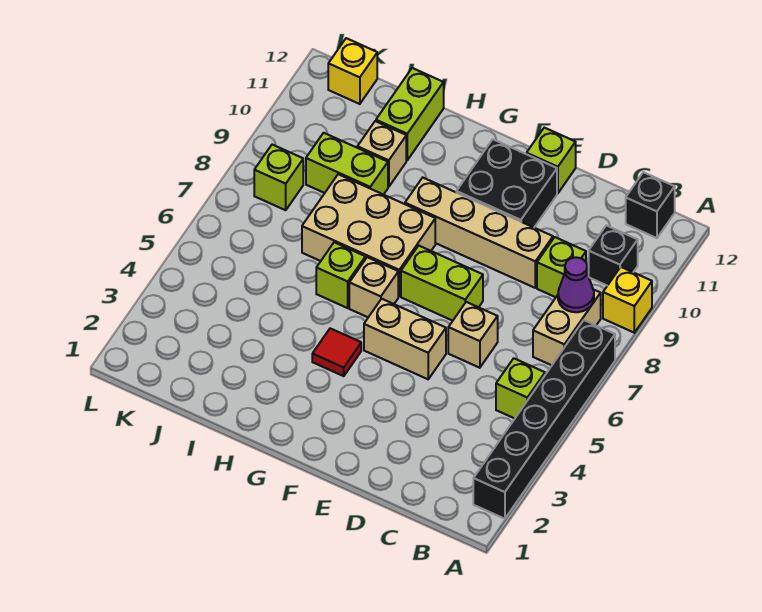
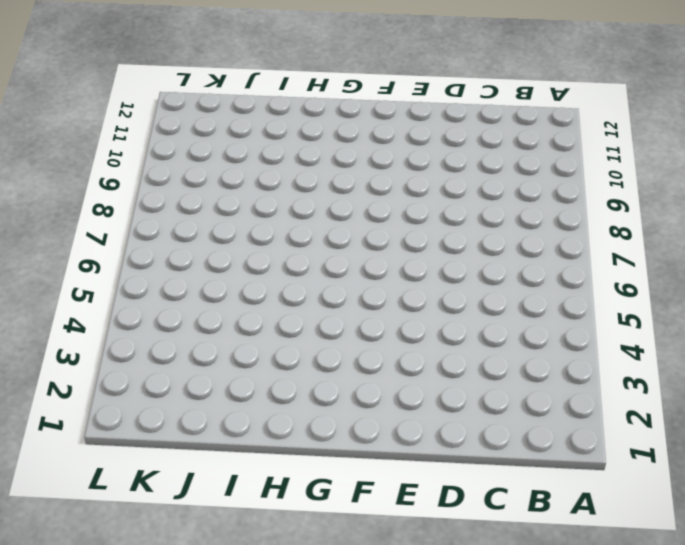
none -> black 1x6 brick [473,320,615,519]
none -> yellow 1x1 brick [603,267,652,333]
none -> lime 1x1 brick [496,358,545,418]

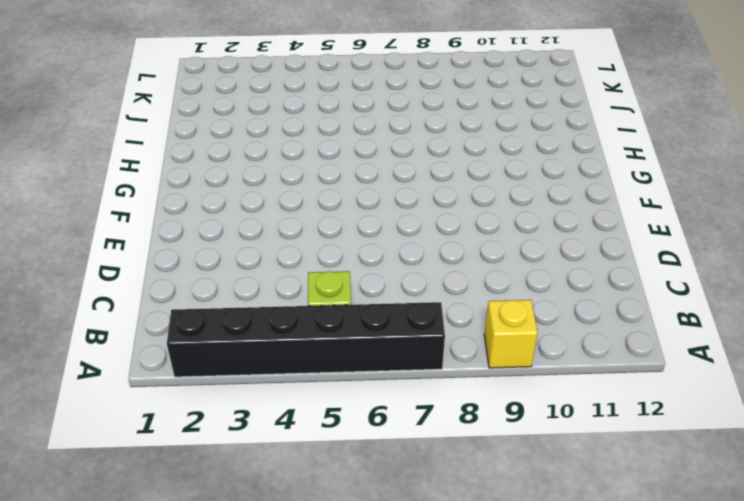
none -> tan 1x2 brick [533,290,601,365]
none -> black 1x1 brick [589,225,638,286]
none -> black 1x1 brick [626,172,675,238]

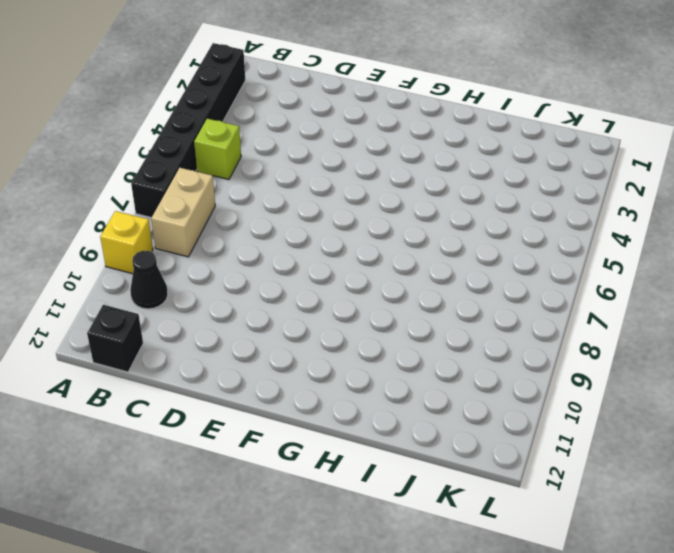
black 1x1 cone [130,251,168,309] -> black 1x1 brick [589,225,638,286]
none -> lime 1x1 brick [537,237,586,297]
none -> tan 1x1 brick [448,302,498,368]
none -> tan 1x4 brick [405,178,553,288]

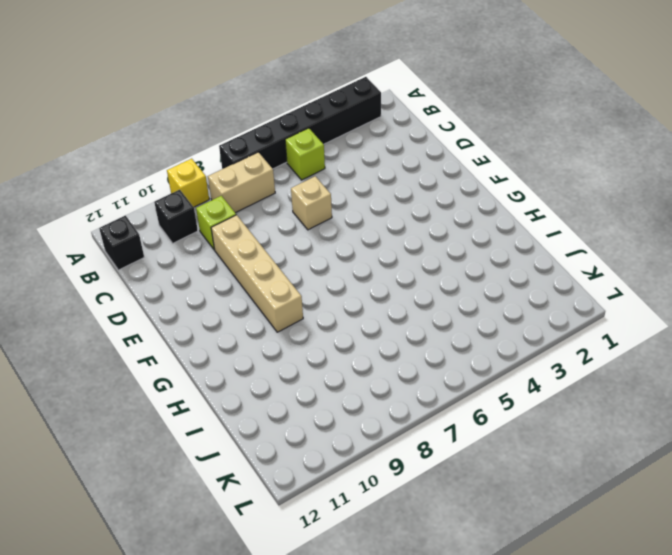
none -> tan 1x2 brick [364,299,446,379]
none -> lime 1x2 brick [401,246,483,321]
none -> black 2x2 brick [456,139,557,227]

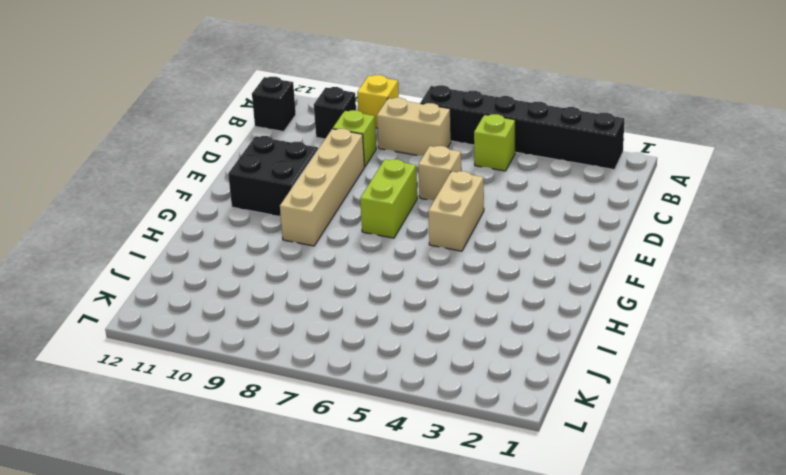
none -> lime 1x1 brick [527,128,576,193]
none -> red 1x1 tile [312,328,361,376]
none -> tan 1x1 brick [349,257,398,317]

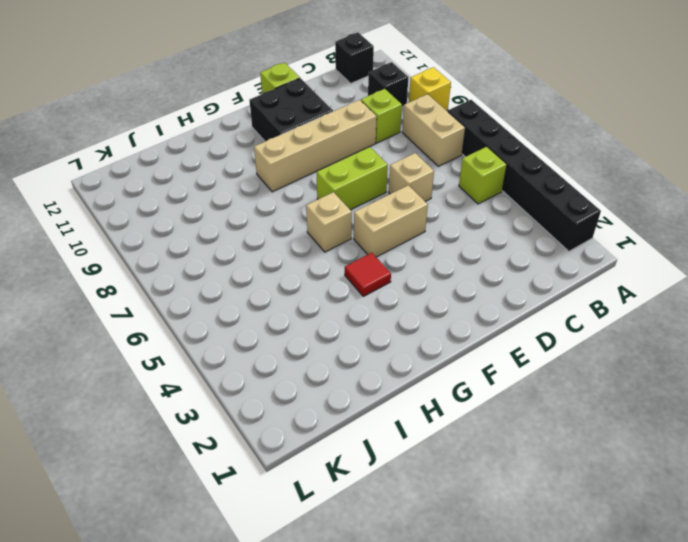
none -> tan 2x3 brick [302,174,435,296]
none -> lime 1x1 brick [316,242,365,308]
none -> lime 1x2 brick [306,133,388,195]

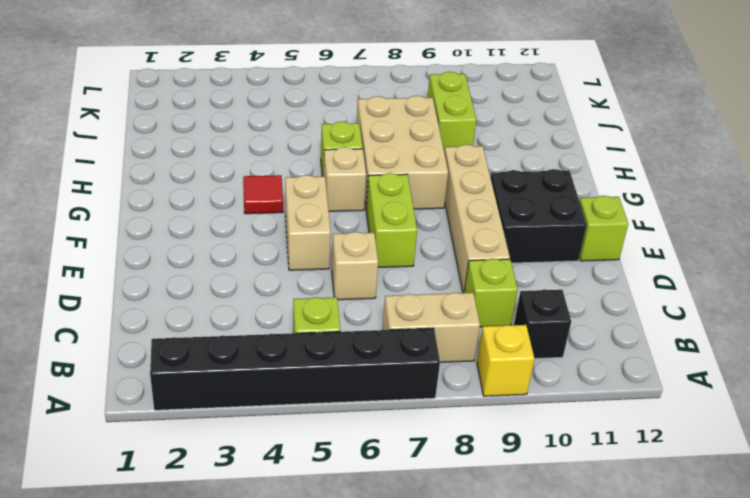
none -> black 1x1 brick [626,172,675,238]
none -> tan 1x1 brick [357,121,406,187]
none -> lime 1x2 brick [376,68,444,160]

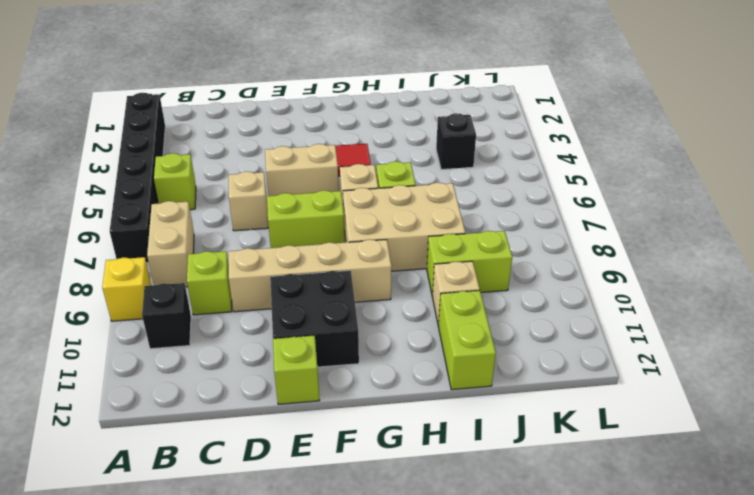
black 1x1 brick [436,113,476,170] -> black 1x1 brick moved to [626,172,675,238]
none -> lime 1x1 brick [254,145,303,210]
none -> yellow 1x1 brick [328,38,377,104]
none -> purple 1x1 cone [558,257,594,312]

